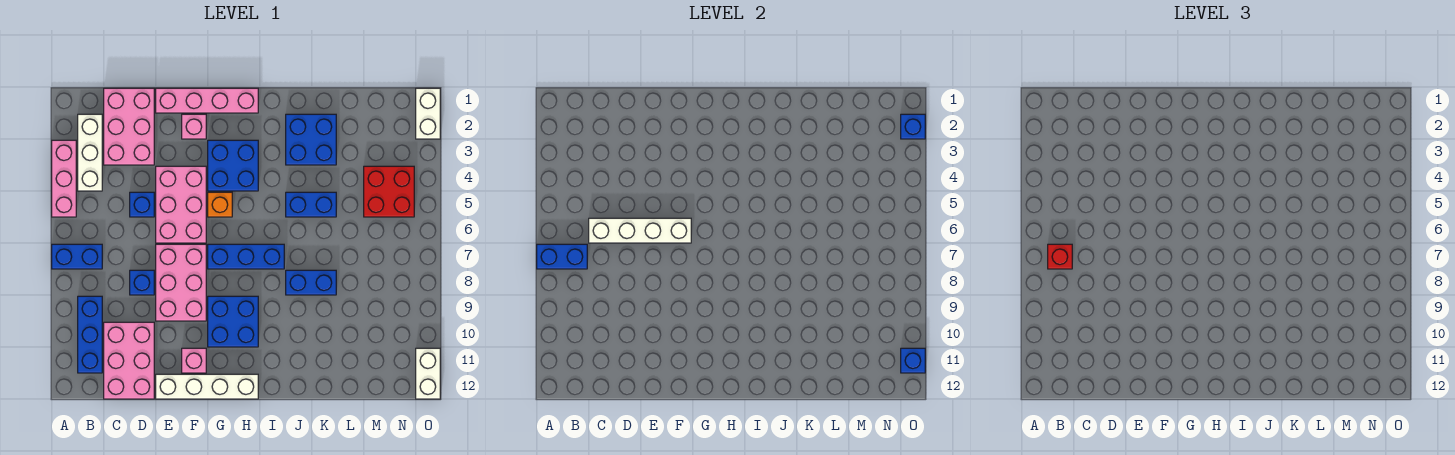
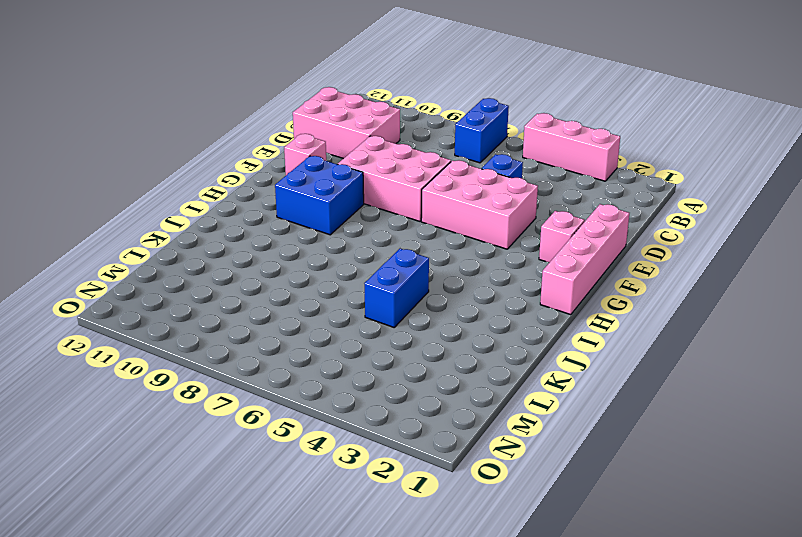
none -> white 1x3 brick [78,114,102,191]
none -> blue 1x3 brick [78,296,102,373]
none -> pink 2x3 brick [104,88,154,165]

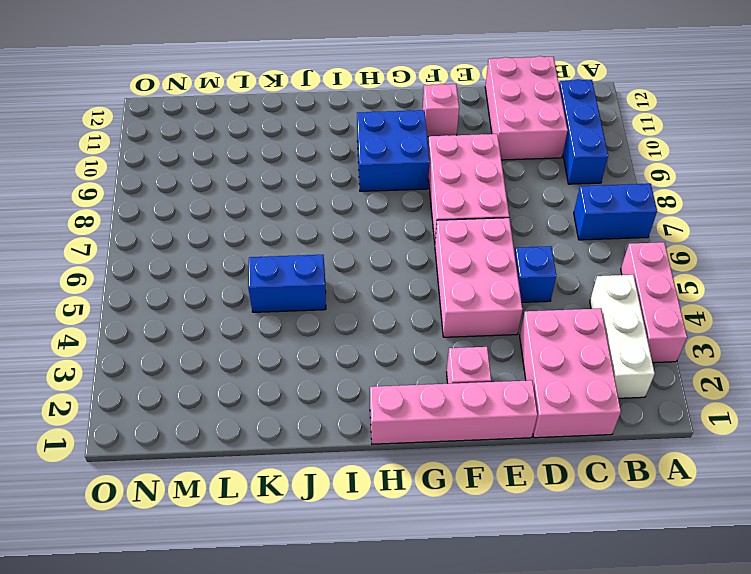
none -> blue 1x1 brick [130,270,154,295]
none -> white 1x4 brick [156,374,258,399]
none -> blue 2x2 brick [208,140,258,191]

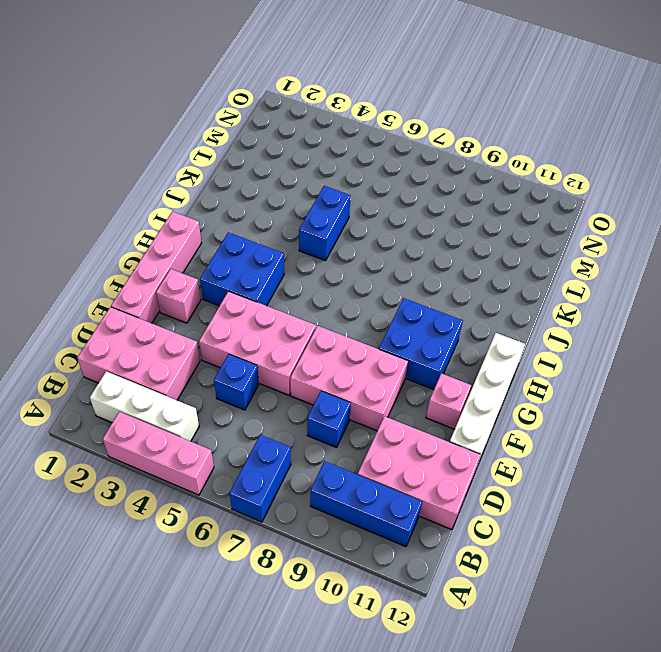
none -> orange 1x1 brick [208,192,232,217]
none -> blue 1x3 brick [208,244,284,269]
none -> blue 2x2 brick [286,114,336,165]

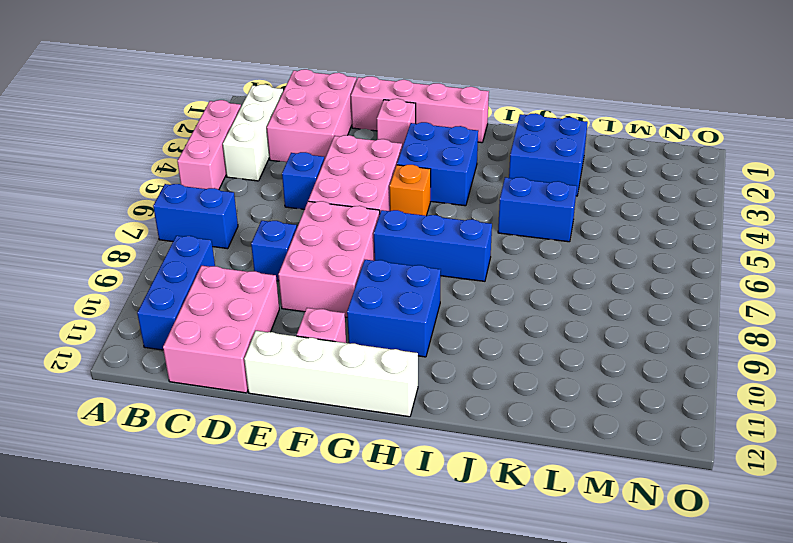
none -> blue 1x2 brick [286,270,336,295]
none -> red 2x2 brick [364,166,414,217]
none -> white 1x2 brick [416,88,440,139]

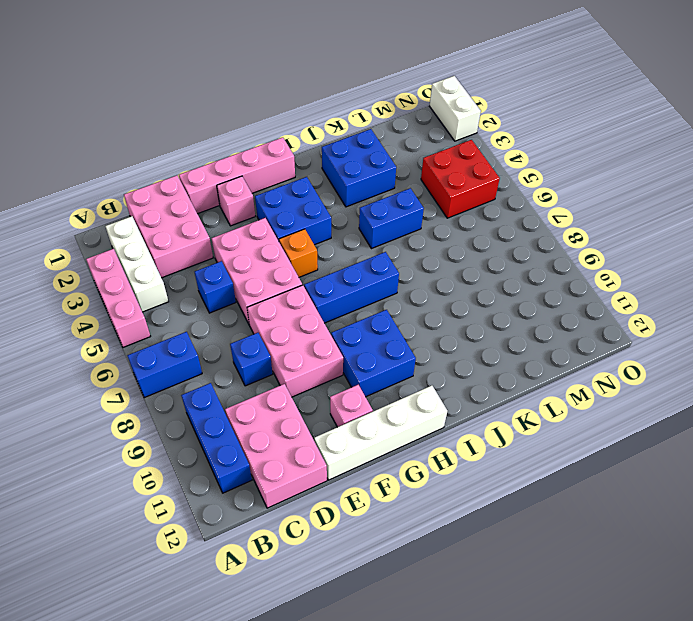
none -> blue 1x2 brick [286,270,336,295]
none -> white 1x2 brick [416,348,440,399]
none -> blue 1x2 brick [537,244,587,269]

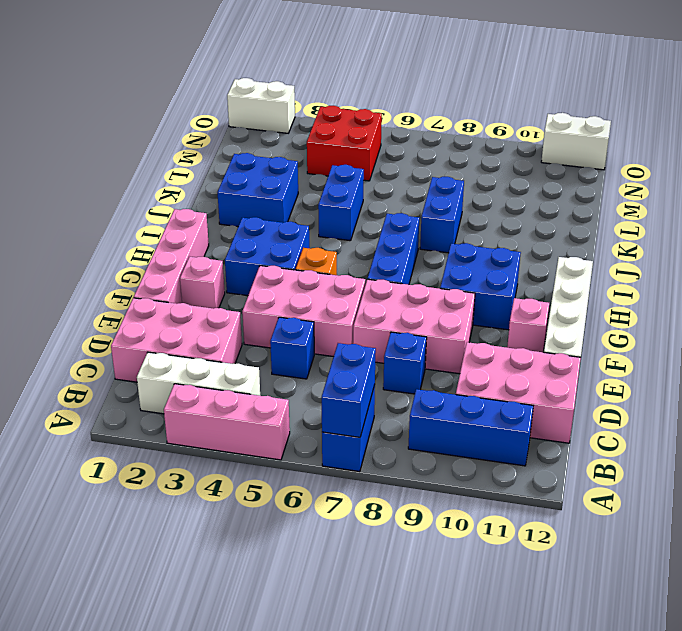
none -> white 1x4 brick [589,218,691,243]
none -> blue 1x1 brick [901,114,925,139]
none -> blue 1x1 brick [901,348,925,373]

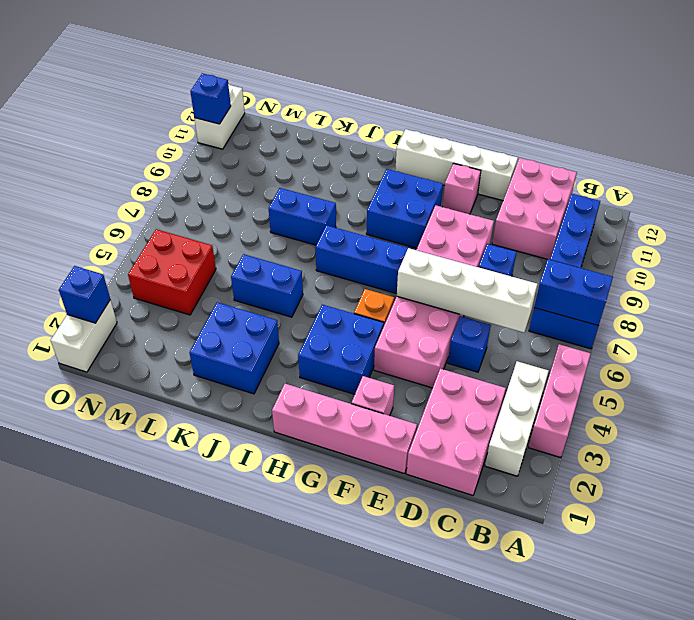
none -> red 1x1 brick [1048,244,1072,269]

